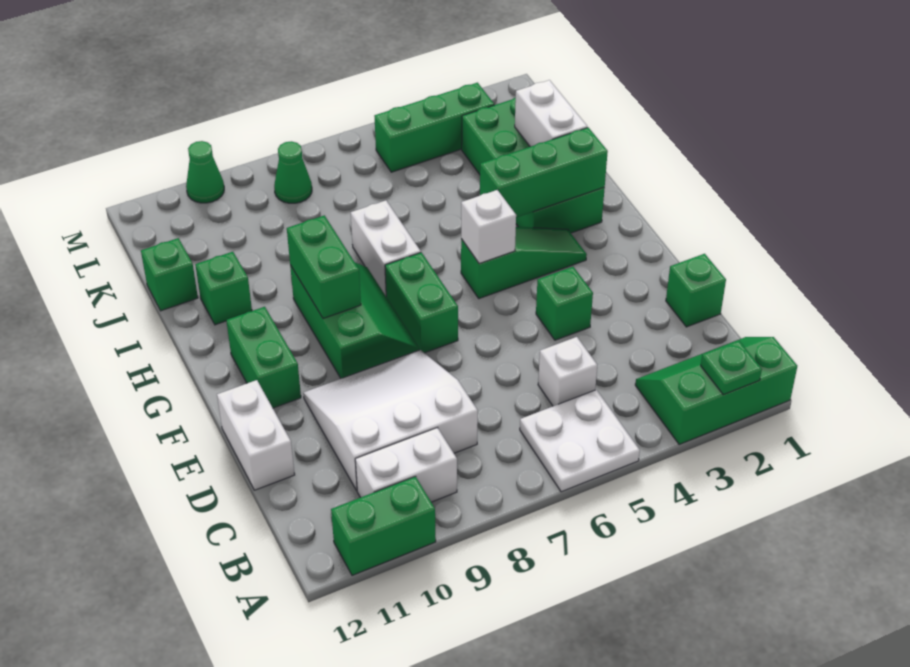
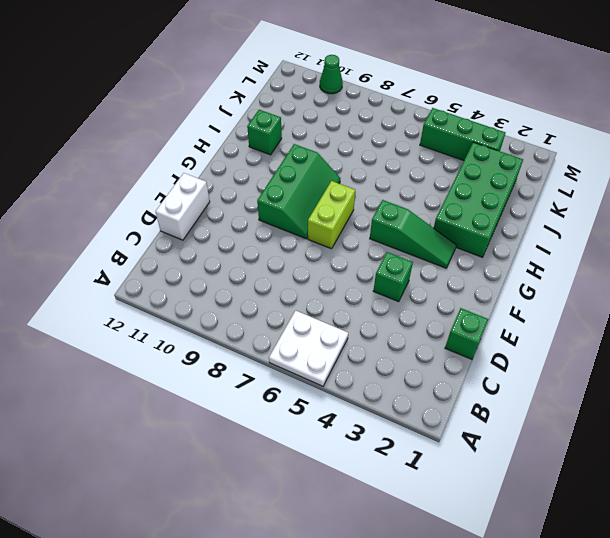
lime 1x2 brick [308,181,355,249] -> green 1x2 brick [385,252,458,353]
none -> green 2x3 slope [635,337,797,444]
none -> green 1x2 brick [331,476,436,575]
none -> white 1x2 brick [355,428,457,502]

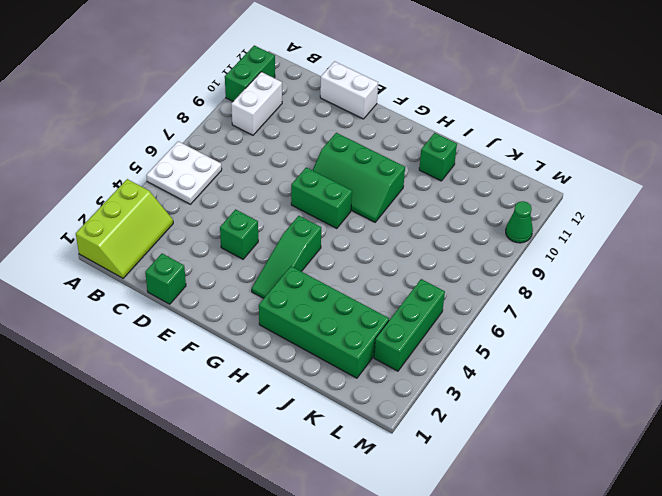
lime 2x3 slope [76,179,173,278] -> green 2x3 slope [635,337,797,444]
none -> white 1x1 brick [538,337,597,406]
none -> white 3x3 slope [303,350,478,490]
none -> green 1x2 brick [226,307,301,408]

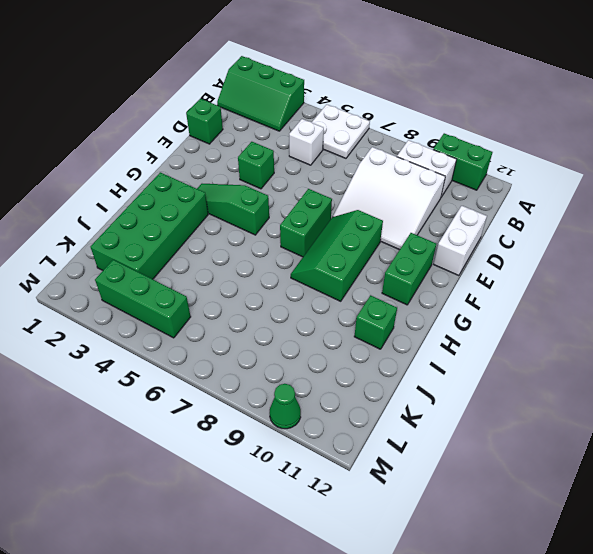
none -> white 1x2 brick [351,200,421,295]
none -> green 1x1 brick [141,238,198,311]
none -> green 1x1 cone [274,141,312,203]

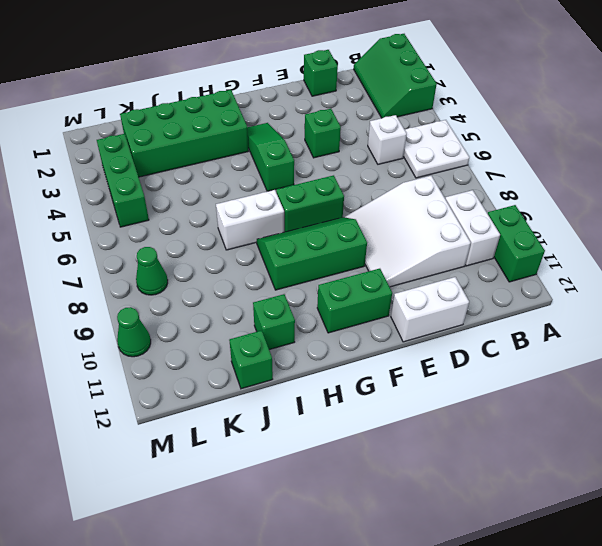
none -> green 1x1 plate [701,340,762,395]
none -> white 1x1 brick [461,190,516,264]
none -> green 1x2 brick [287,215,361,318]

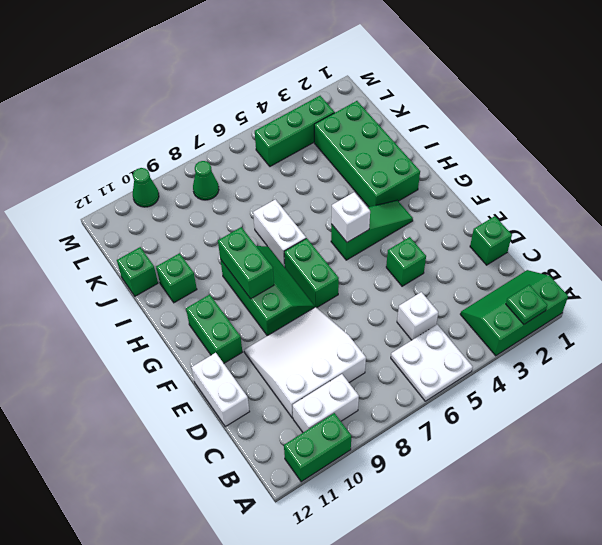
none -> green 1x3 brick [480,127,608,218]
none -> white 1x2 brick [515,80,587,147]

